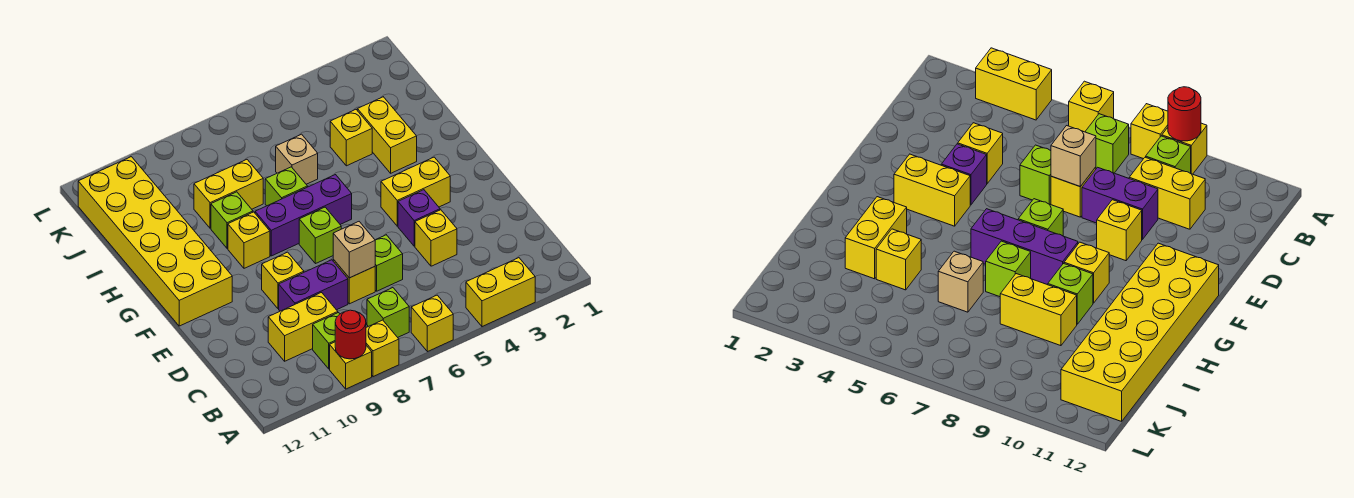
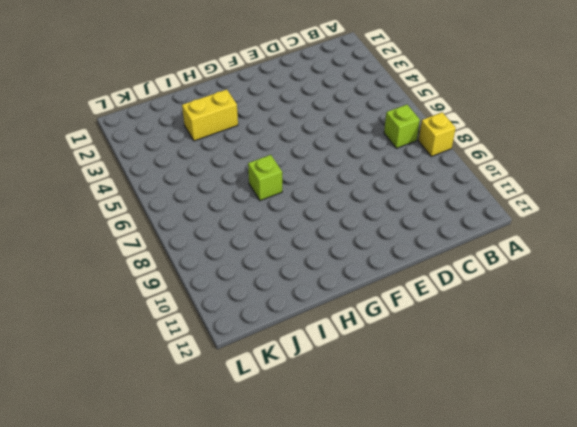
none -> yellow 1x2 brick [466,258,535,327]
none -> yellow 1x1 brick [411,295,453,352]
none -> yellow 1x1 brick [330,342,372,389]

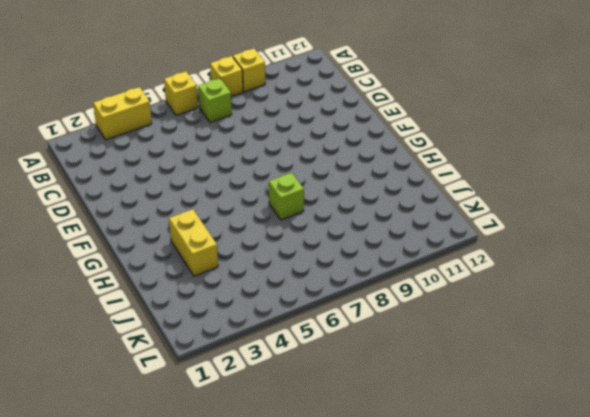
none -> lime 1x1 brick [313,313,339,369]
none -> yellow 1x2 brick [268,293,338,361]
none -> yellow 1x1 brick [415,210,457,266]

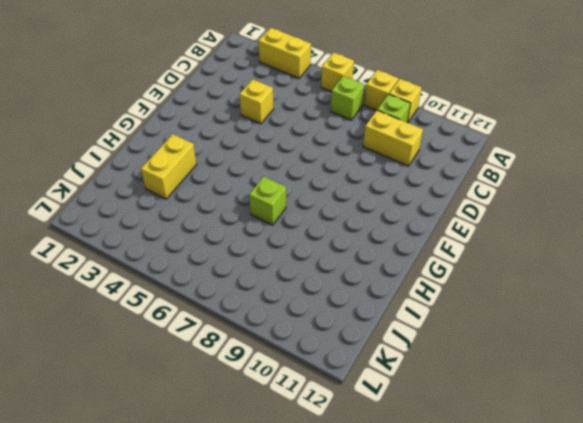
none -> lime 1x1 brick [375,235,403,291]
none -> yellow 1x1 brick [333,259,375,304]
none -> purple 1x2 brick [279,260,348,311]

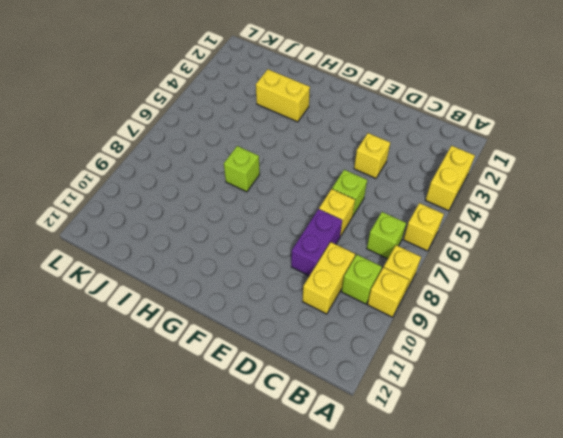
none -> purple 1x1 brick [398,190,440,246]
none -> yellow 1x1 brick [262,252,304,309]
none -> yellow 1x2 brick [381,157,450,226]

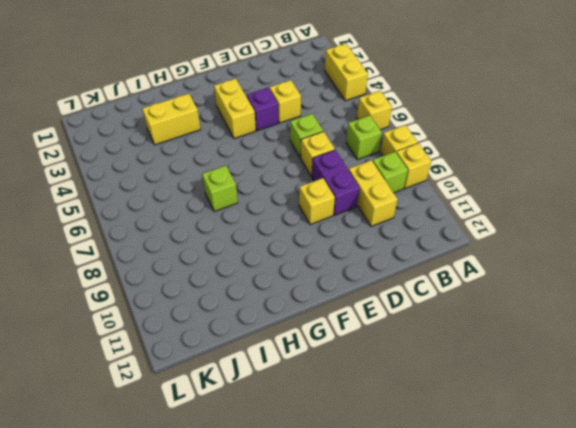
none -> lime 1x1 brick [299,207,341,264]
none -> yellow 2x6 brick [78,157,232,326]
none -> purple 1x3 brick [255,175,352,256]

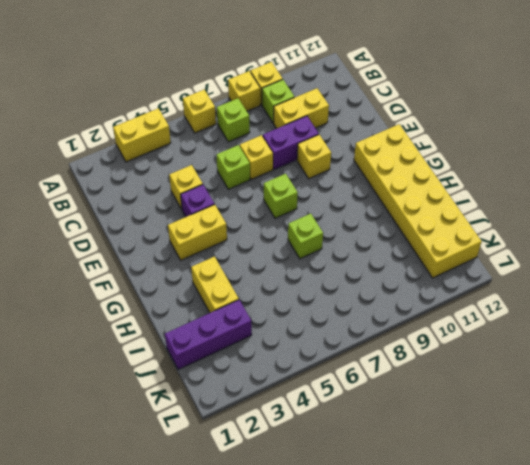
purple 1x3 brick [165,300,252,370] -> purple 1x3 brick moved to [255,175,352,256]
none -> yellow 1x1 brick [228,212,270,268]
none -> lime 1x1 brick [211,192,253,248]
none -> yellow 1x1 brick [330,110,372,166]

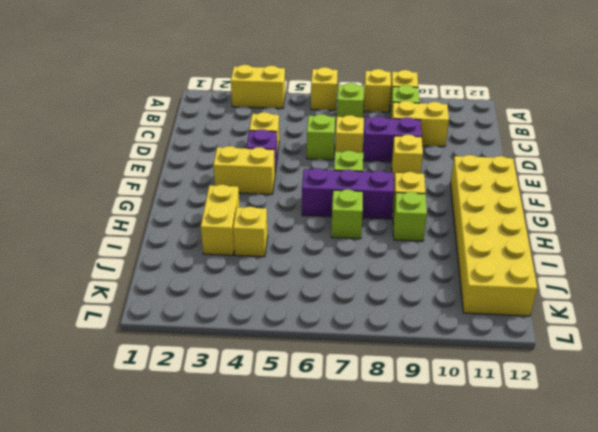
none -> tan 1x1 brick [276,134,318,184]
none -> yellow 1x2 brick [194,160,263,228]
none -> red 1x1 round brick [335,310,366,359]

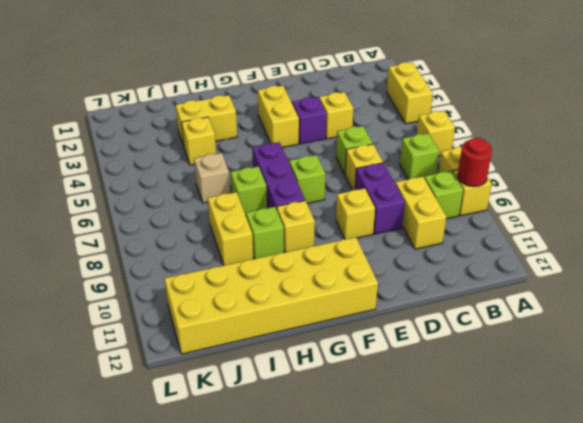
none -> tan 1x1 brick [333,222,375,278]

